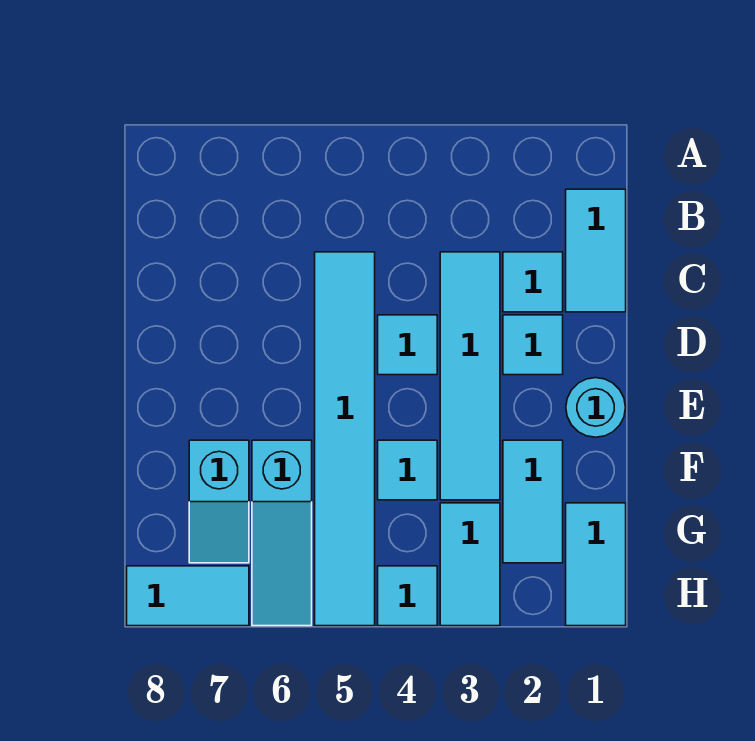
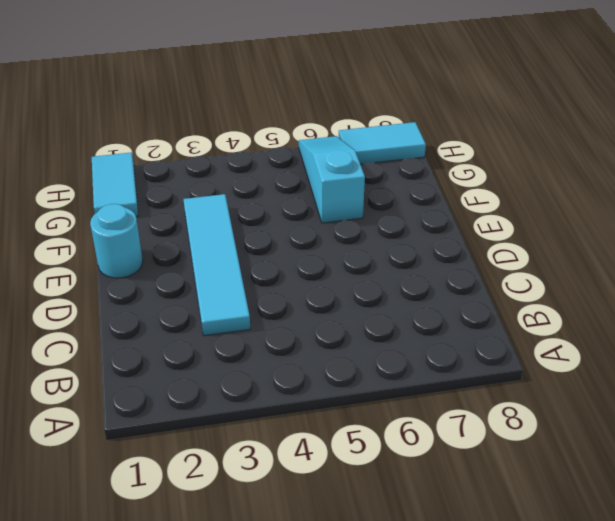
none -> cyan 1x2 tile [566,189,626,312]
none -> cyan 1x1 tile [503,252,563,312]
none -> cyan 1x6 tile [315,252,375,626]

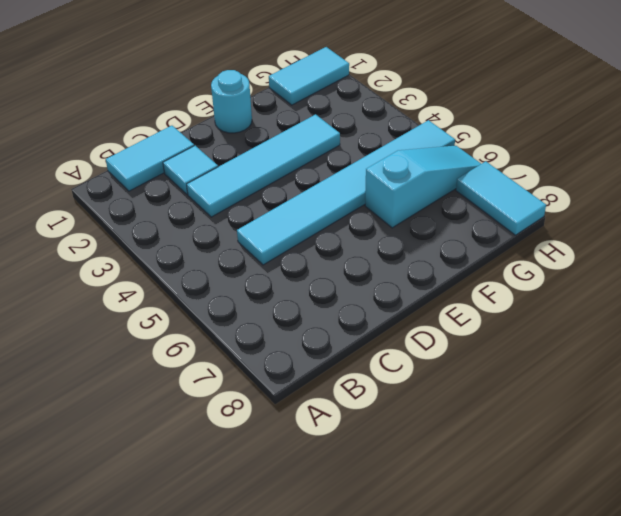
none -> cyan 1x1 tile [503,315,563,375]
none -> cyan 1x1 tile [378,315,437,375]
none -> cyan 1x2 tile [503,440,563,563]

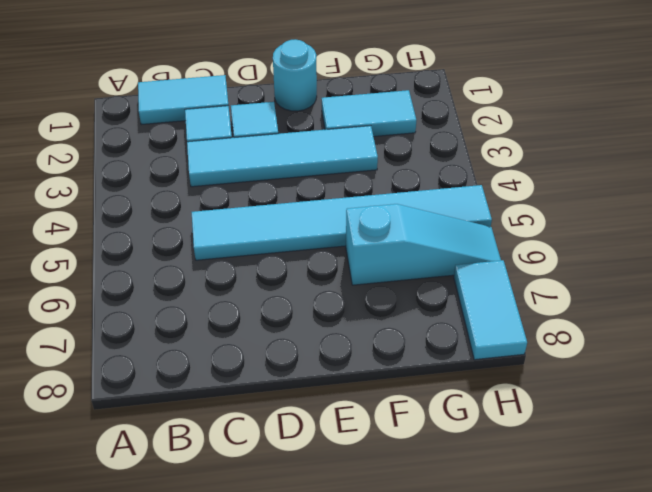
none -> cyan 1x1 tile [378,315,437,375]
none -> cyan 1x1 tile [378,440,437,500]
none -> cyan 1x2 slope [189,440,249,563]

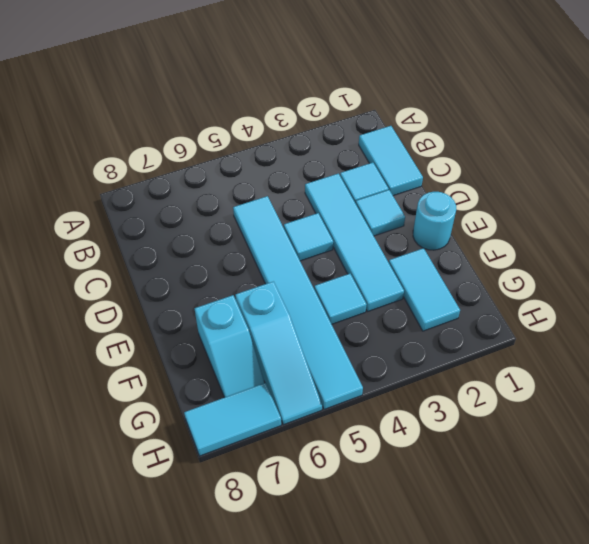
none -> cyan 1x2 tile [566,503,626,626]
none -> cyan 1x2 tile [440,503,500,626]
none -> cyan 1x1 tile [378,566,437,626]

